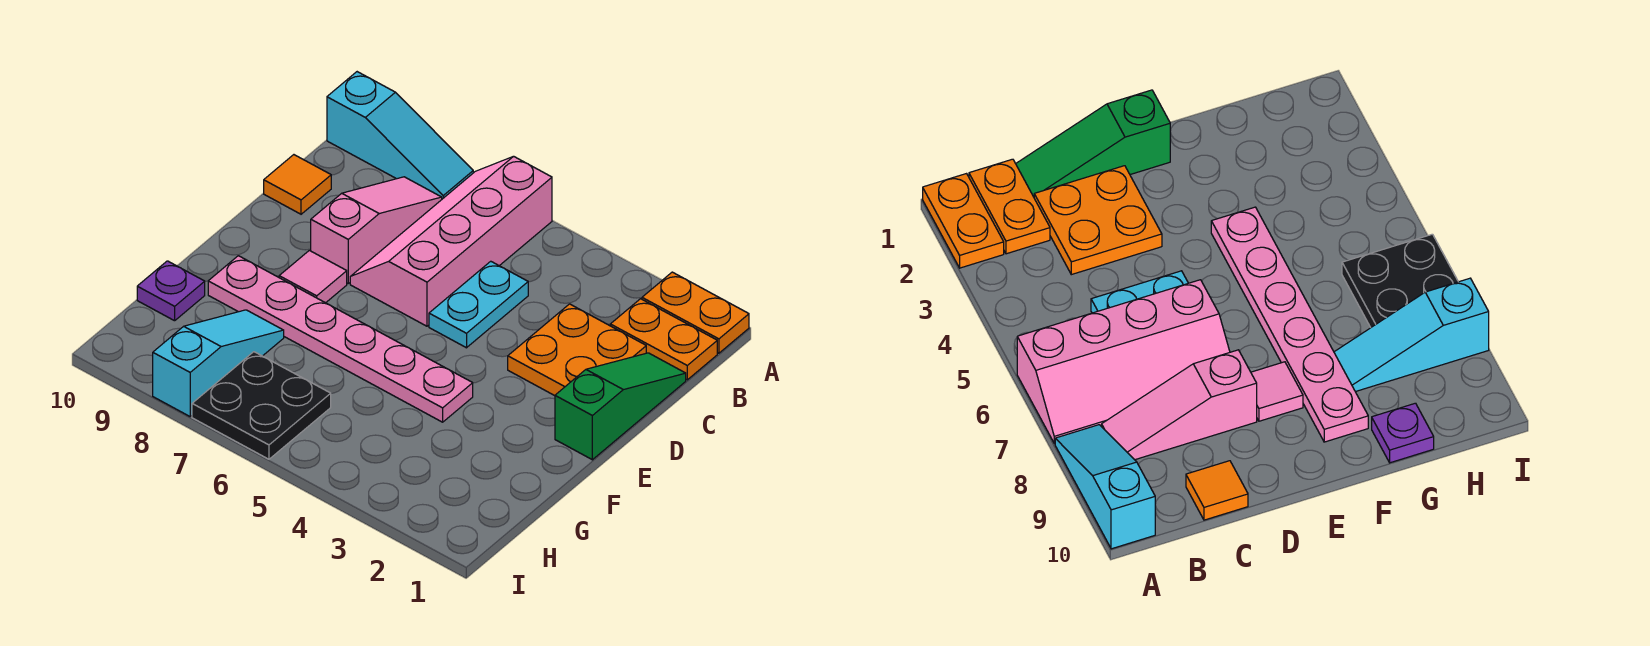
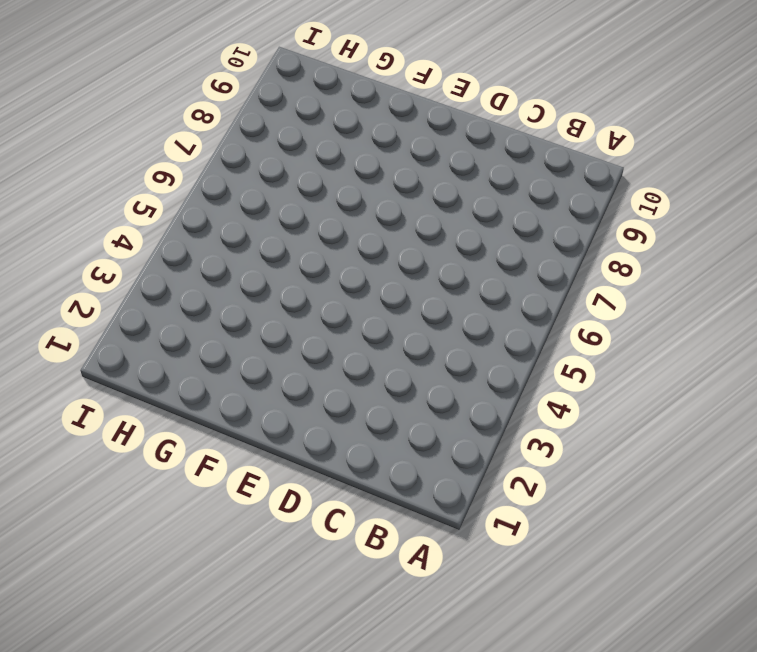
none -> orange 1x2 plate [642,272,749,353]
none -> pink 2x4 slope [350,156,552,326]
none -> cyan 1x3 slope [327,72,473,199]

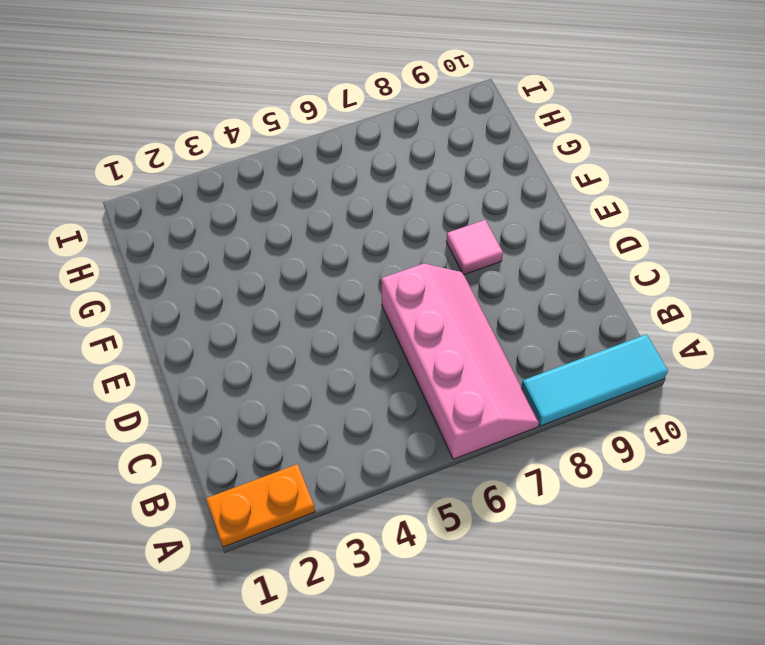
cyan 1x3 tile [521,334,668,426] -> cyan 1x3 slope [327,72,473,199]
none -> orange 1x2 plate [610,299,717,380]
none -> pink 1x3 slope [311,177,442,283]
none -> green 1x3 slope [555,353,686,460]

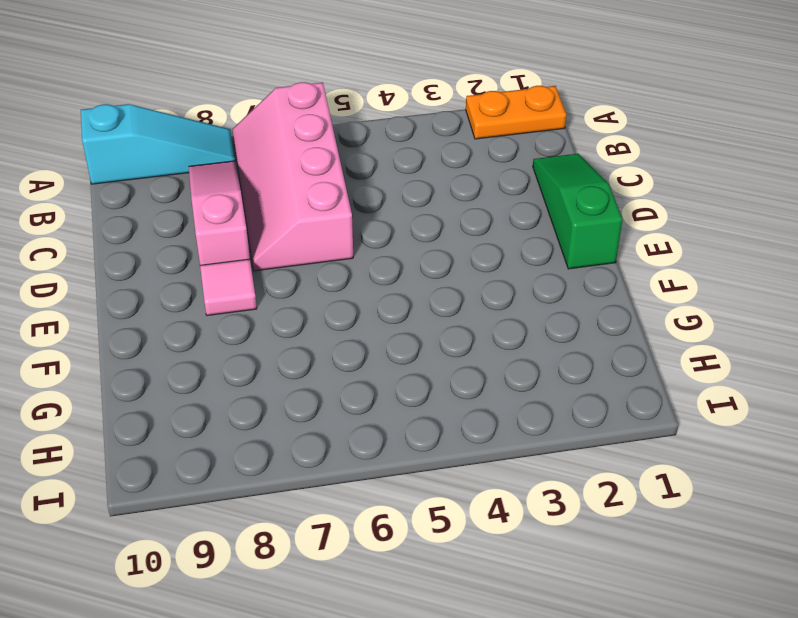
none -> orange 1x2 plate [610,299,717,380]
none -> orange 2x2 plate [508,304,646,396]
none -> cyan 1x2 plate [429,261,528,348]

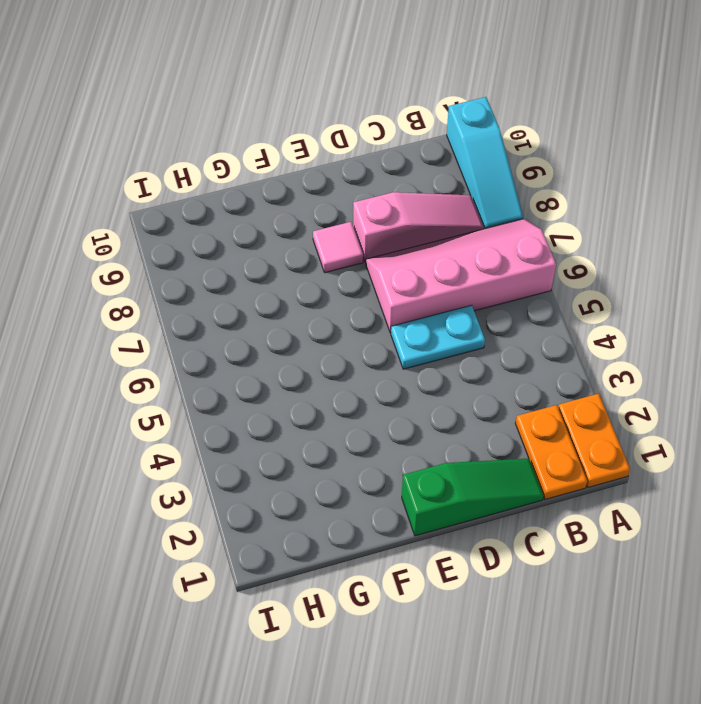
none -> orange 2x2 plate [508,304,646,396]
none -> orange 1x1 tile [264,155,331,214]
none -> pink 1x6 plate [208,256,473,422]

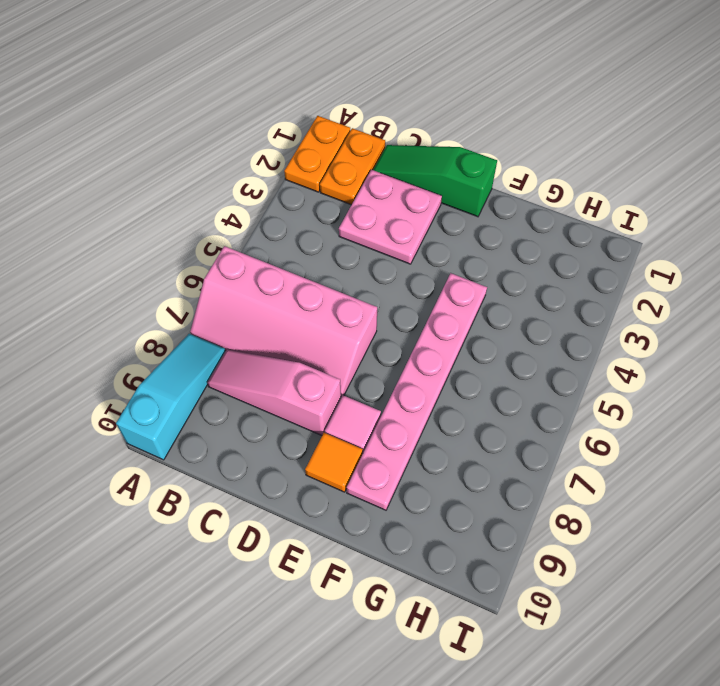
pink 2x2 plate [339,170,442,264] -> orange 2x2 plate [508,304,646,396]
orange 1x1 tile [305,433,363,492] -> orange 1x1 tile moved to [264,155,331,214]
none -> cyan 1x2 plate [429,261,528,348]
none -> cyan 1x3 slope [153,310,284,416]
none -> purple 1x1 plate [137,261,205,321]

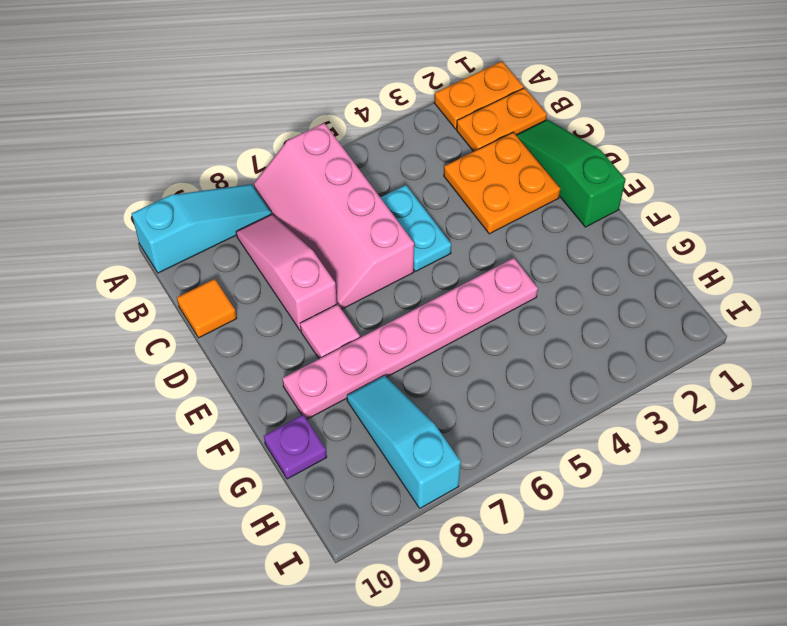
none -> black 2x2 plate [192,352,331,459]

